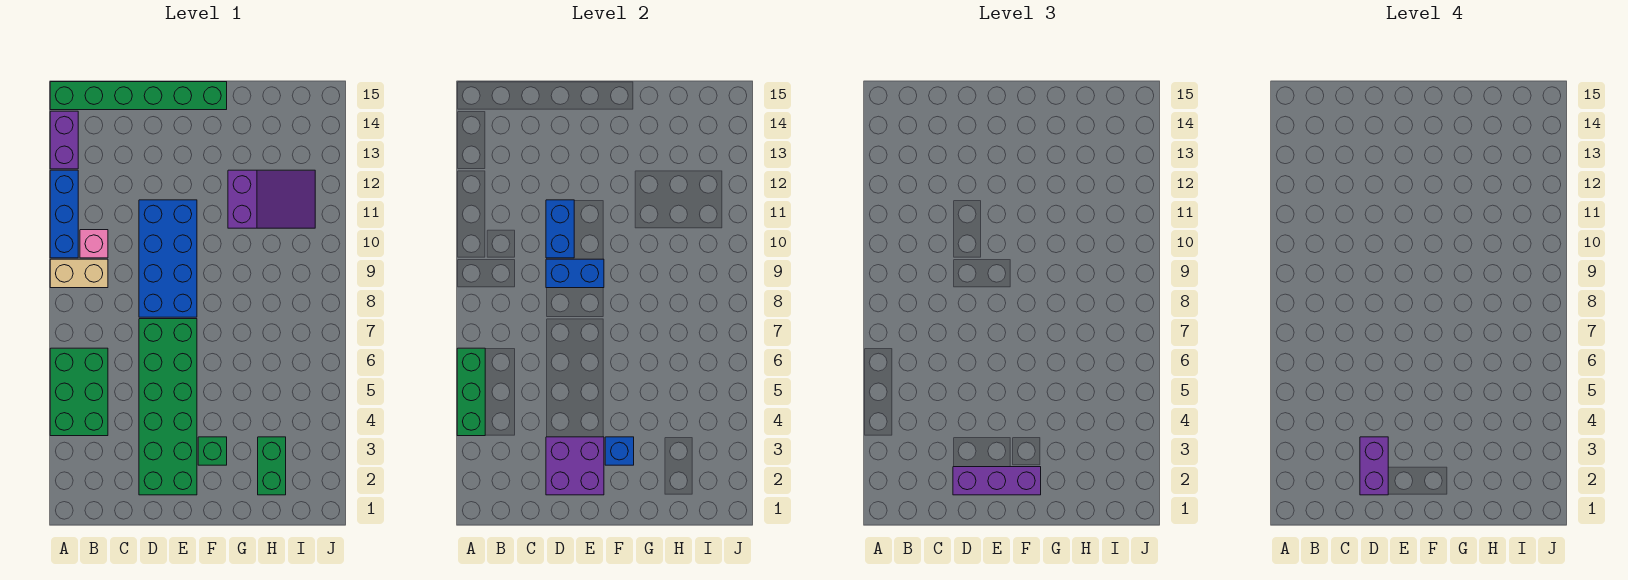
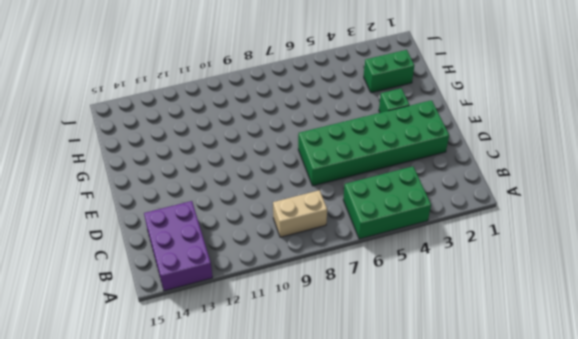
purple 2x3 brick [144,201,213,291] -> purple 1x2 brick [50,111,78,169]
tan 1x2 brick [273,190,327,237] -> tan 1x2 brick turned to [50,259,108,288]
none -> blue 1x3 brick [50,170,78,258]
none -> green 1x6 brick [50,82,227,110]
none -> pink 1x1 brick [80,230,108,258]

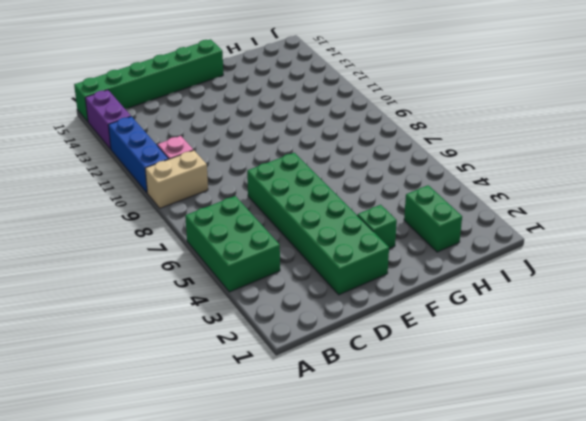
none -> blue 2x4 brick [139,200,197,317]
none -> purple 2x3 slope [228,170,315,228]
none -> green 1x3 brick [457,348,485,436]

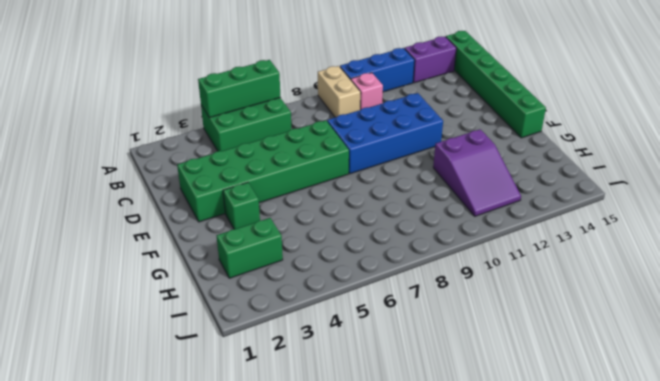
none -> purple 2x2 brick [546,437,604,495]
none -> blue 1x2 brick [546,259,604,288]
none -> blue 1x2 brick [546,200,574,258]

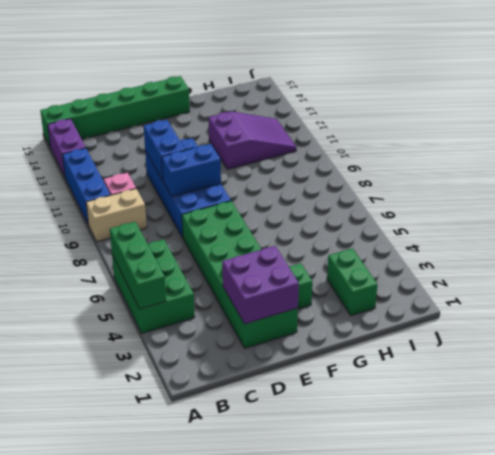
none -> blue 1x1 brick [605,437,634,465]
none -> purple 1x3 brick [953,467,1041,495]
none -> purple 1x2 brick [1360,437,1388,495]

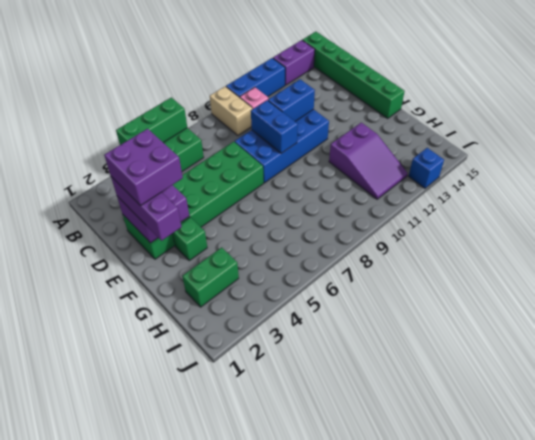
purple 2x2 brick [104,129,183,206] -> purple 1x2 brick [1360,437,1388,495]
blue 1x1 brick [409,148,444,188] -> blue 1x1 brick moved to [605,437,634,465]

